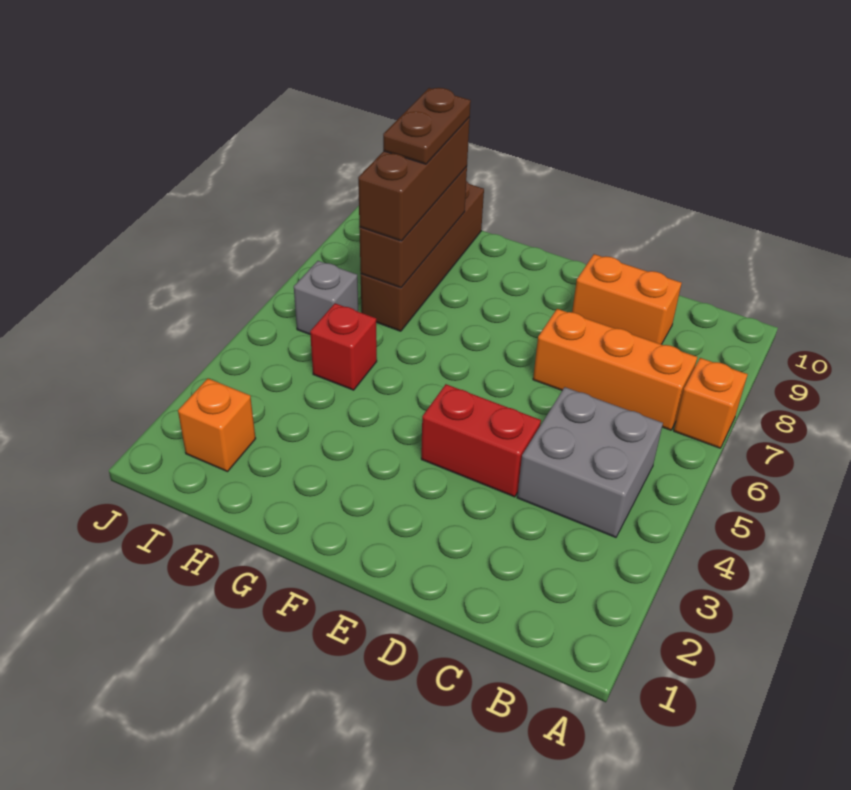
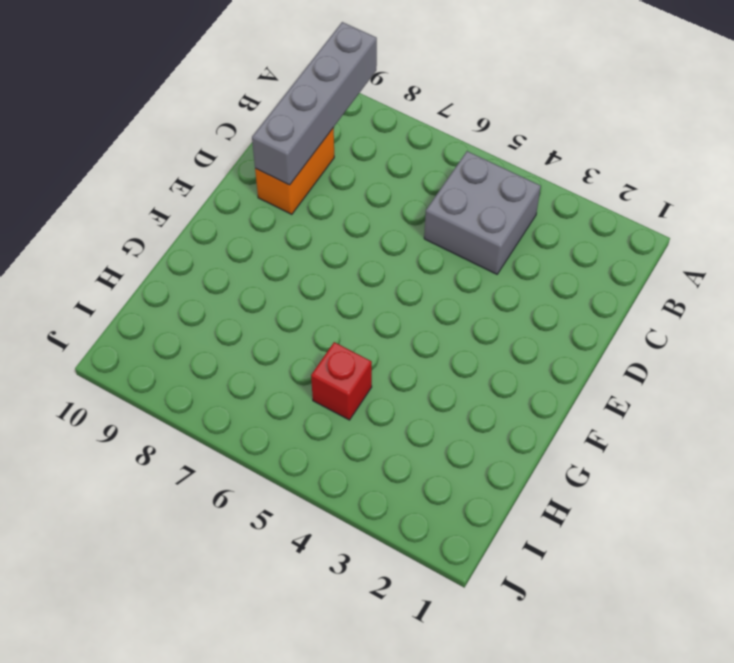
grey 1x4 brick [252,22,377,185] -> none
none -> orange 1x1 brick [674,358,748,448]
none -> orange 1x3 brick [533,309,697,430]
none -> red 1x2 brick [421,384,541,497]

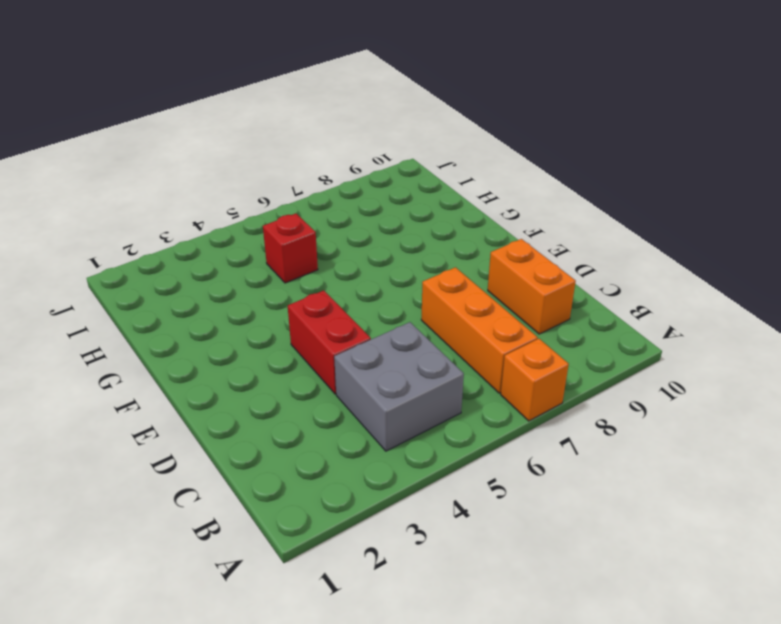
none -> brown 1x4 brick [361,181,484,331]
none -> orange 1x1 brick [178,378,256,472]
none -> grey 1x1 brick [294,261,358,334]

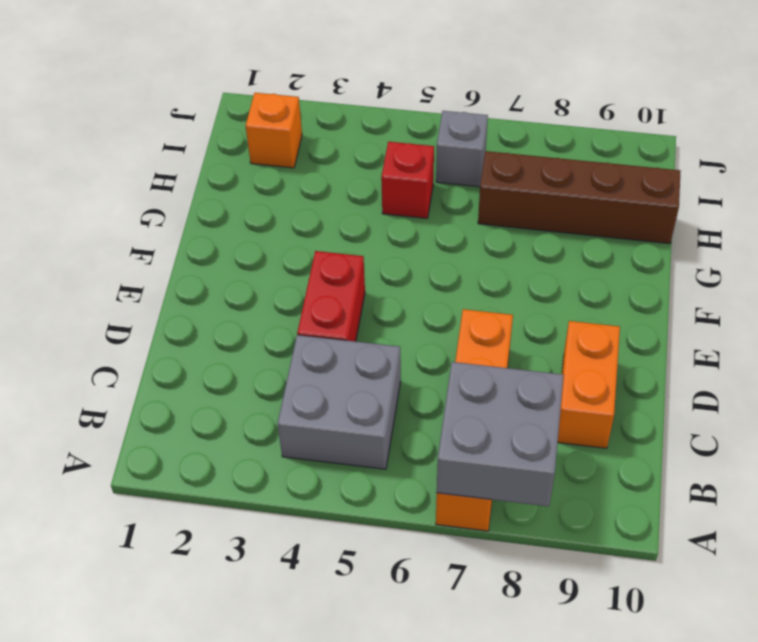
grey 2x2 brick [437,362,564,506] -> none
none -> brown 1x3 brick [359,166,467,288]
none -> brown 1x3 brick [358,117,470,241]
none -> brown 1x2 plate [383,88,471,164]

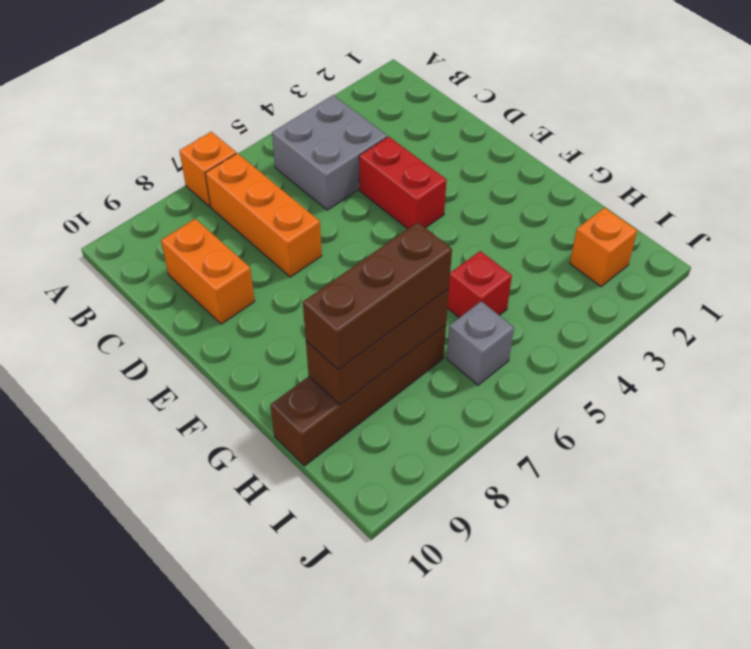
none -> brown 1x2 plate [383,88,471,164]

